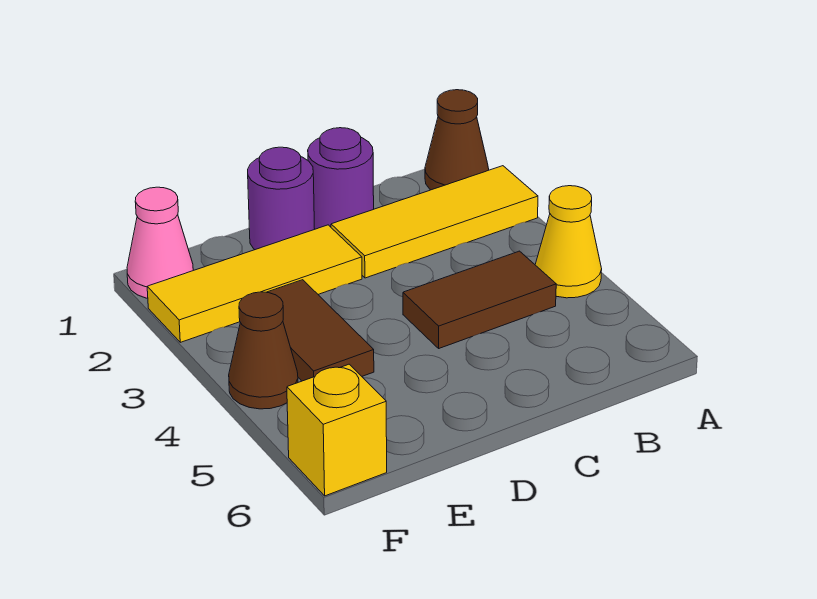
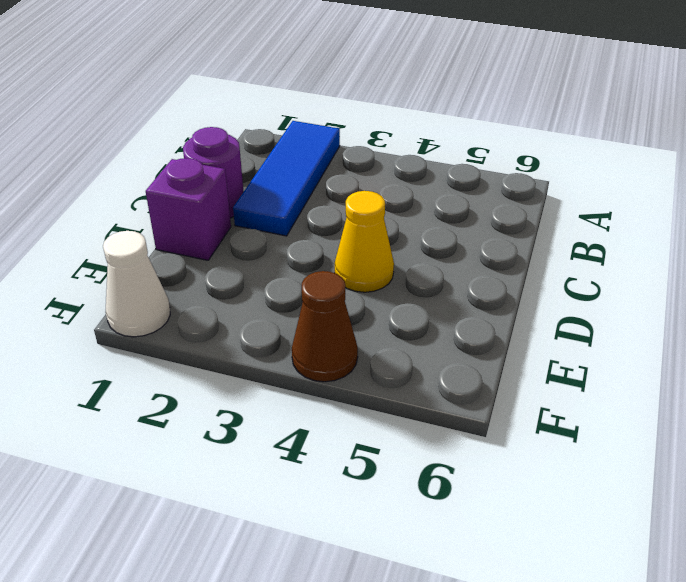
blue 1x3 tile [233,121,340,236] -> yellow 1x3 tile [331,166,538,278]
purple 1x1 brick [146,158,231,260] -> purple 1x1 round brick [248,147,315,250]
yellow 1x1 cone [335,191,394,292] -> yellow 1x1 cone moved to [535,186,602,298]
white 1x1 cone [103,231,170,337] -> pink 1x1 cone [127,187,193,298]
none -> brown 1x1 cone [425,90,489,190]
none -> brown 1x2 tile [403,251,556,348]

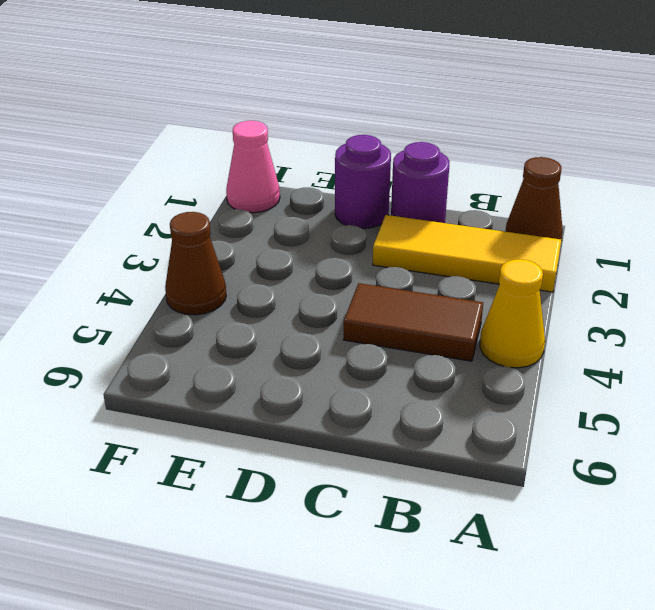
none -> yellow 1x3 tile [147,225,362,342]
none -> brown 1x2 tile [267,280,374,381]

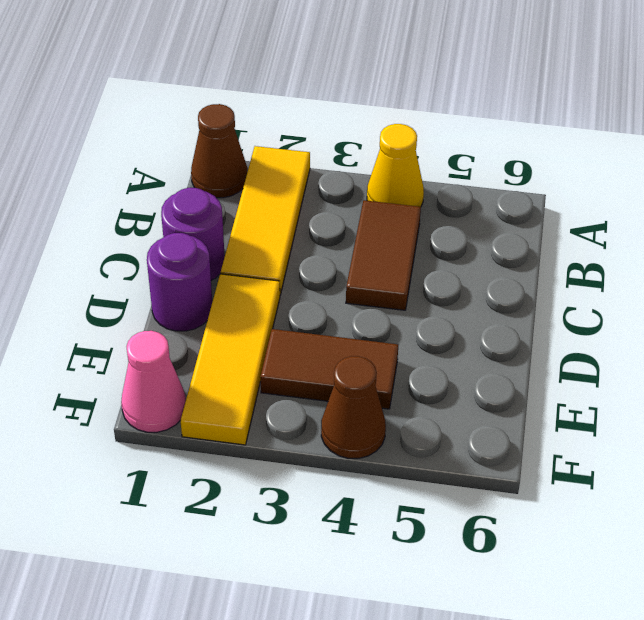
none -> yellow 1x1 brick [287,364,387,496]

